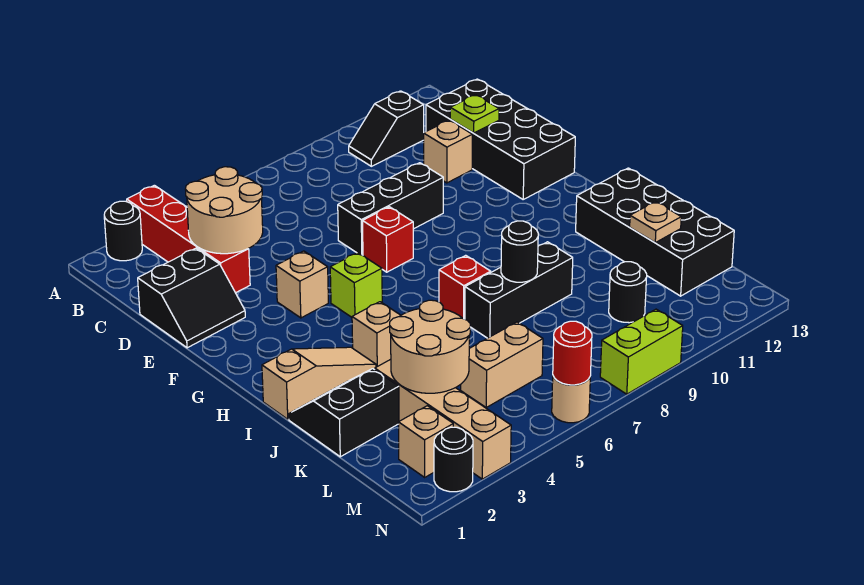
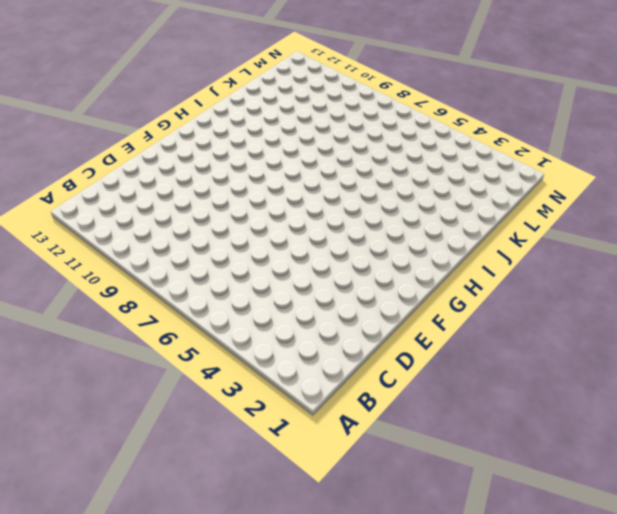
none -> black 1x1 round brick [104,201,142,261]
none -> red 1x4 brick [127,185,250,293]
none -> black 1x2 slope [349,91,424,166]

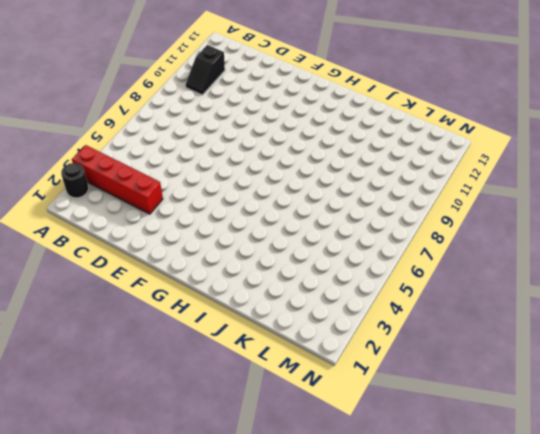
none -> black 2x4 brick [426,79,575,199]
none -> black 2x2 slope [138,248,245,348]
none -> tan 1x1 brick [424,120,472,183]

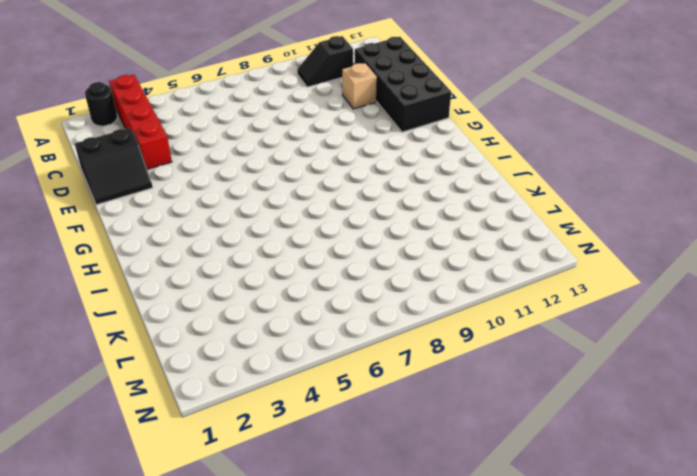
none -> black 1x3 brick [338,163,443,256]
none -> tan 1x1 brick [276,251,328,318]
none -> red 1x1 brick [363,207,413,272]

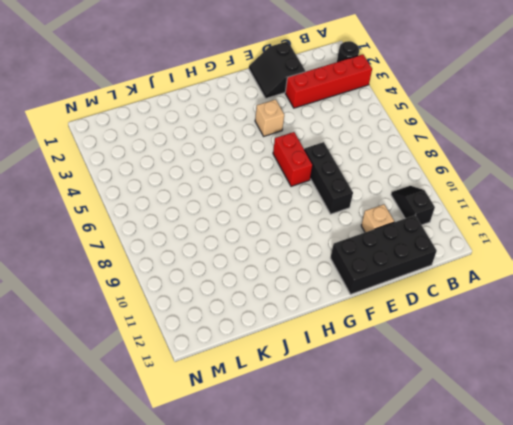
red 1x2 brick [273,132,313,186] -> red 1x1 brick [363,207,413,272]
none -> lime 1x1 brick [330,253,382,317]
none -> tan 1x3 slope [262,347,376,419]
none -> tan 1x1 brick [352,302,401,367]

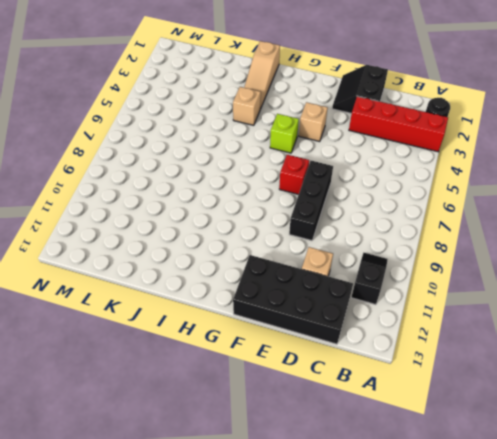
none -> red 1x1 brick [439,255,491,319]
none -> black 2x4 brick [576,168,734,296]
none -> black 2x2 slope [289,369,399,457]

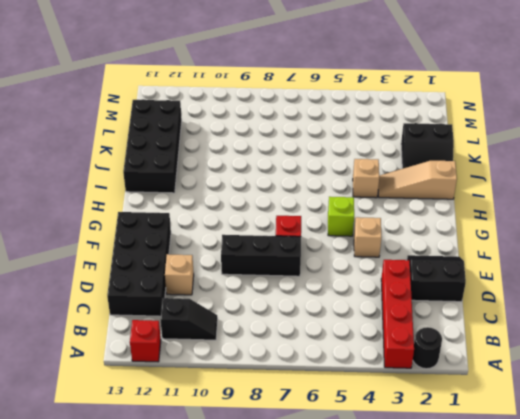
red 1x1 brick [130,320,161,362] -> red 1x1 brick moved to [439,255,491,319]
none -> black 1x3 brick [465,242,573,338]
none -> tan 1x4 brick [375,359,511,479]
none -> tan 1x2 brick [461,322,543,407]

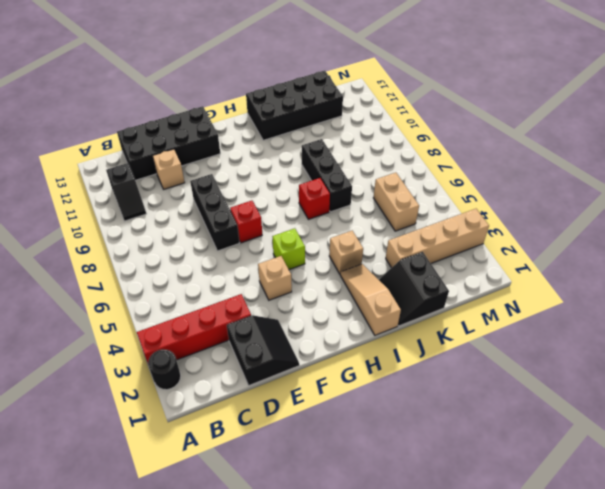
none -> black 1x1 round brick [609,262,647,323]
none -> tan 1x1 brick [398,406,453,477]
none -> black 1x1 round brick [434,427,473,492]

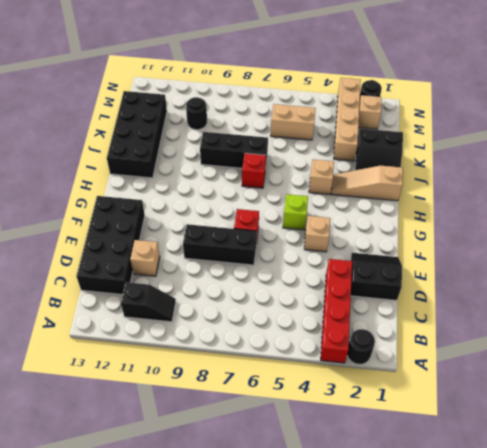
none -> tan 1x1 round brick [552,376,590,423]
none -> lime 1x2 brick [600,309,683,394]
none -> tan 2x2 round brick [185,167,263,254]

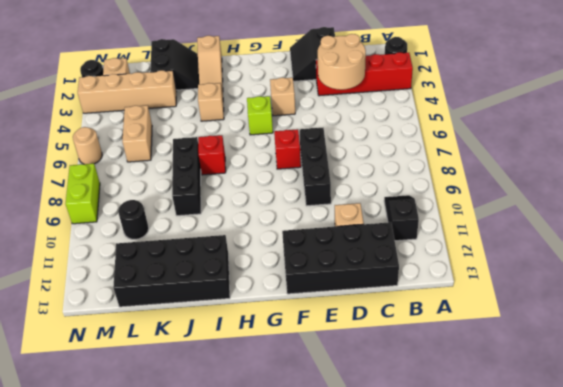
none -> lime 1x1 plate [450,95,499,133]
none -> black 1x1 round brick [501,221,538,282]
none -> tan 2x2 round brick [390,300,470,393]

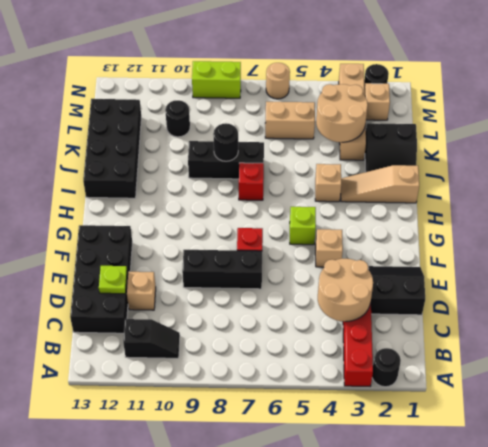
none -> tan 1x1 plate [630,202,681,243]
none -> red 1x1 round brick [553,321,592,385]

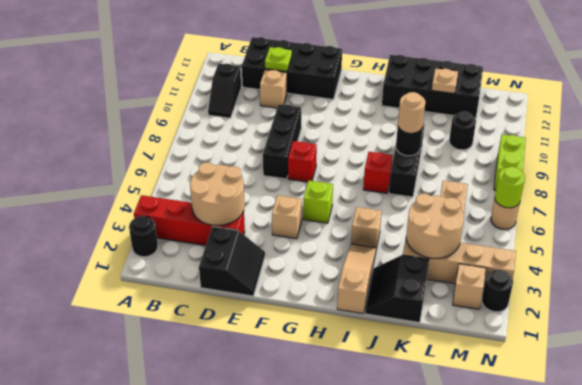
tan 1x1 round brick [398,92,425,133] -> none
lime 1x1 round brick [495,167,525,208] -> red 1x1 round brick [553,321,592,385]

